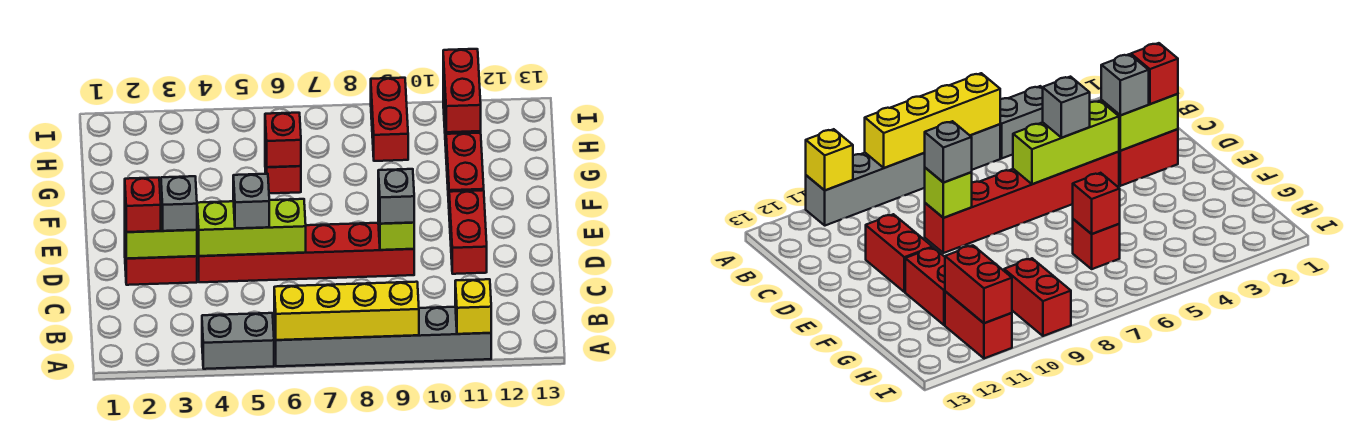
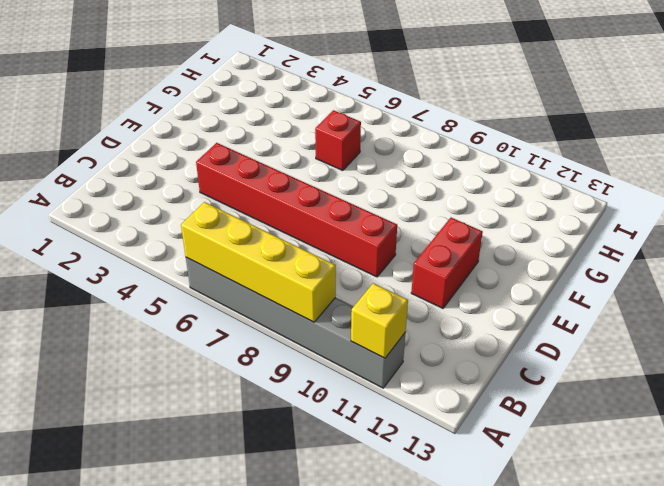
none -> grey 1x2 brick [202,313,274,369]
none -> red 1x2 brick [125,244,197,285]
none -> red 1x2 brick [446,133,484,202]

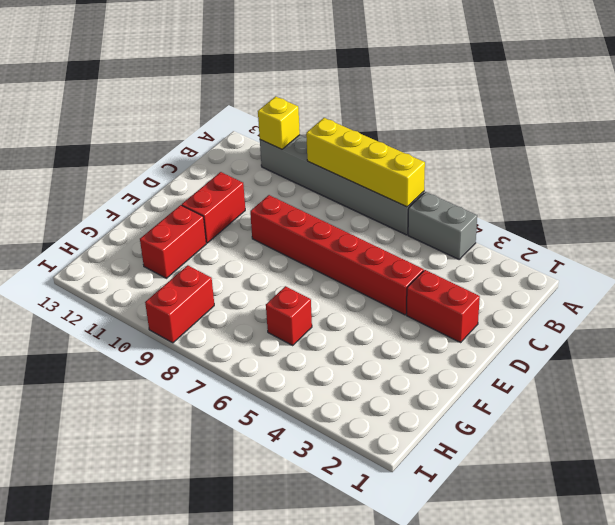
none -> red 1x2 brick [945,292,1012,358]
none -> lime 1x2 brick [125,212,197,259]
none -> lime 1x3 brick [197,199,306,256]

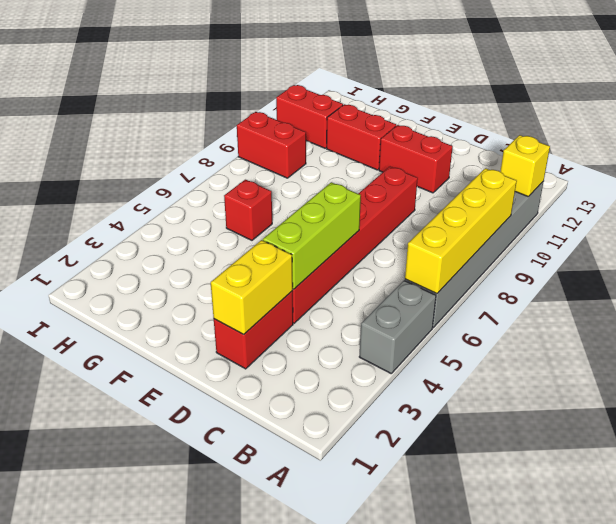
yellow 1x2 brick [211,240,293,334] -> lime 1x2 brick [125,212,197,259]
none -> lime 1x1 brick [378,199,414,250]
none -> red 1x1 brick [265,113,301,167]
none -> red 1x2 brick [443,49,481,132]

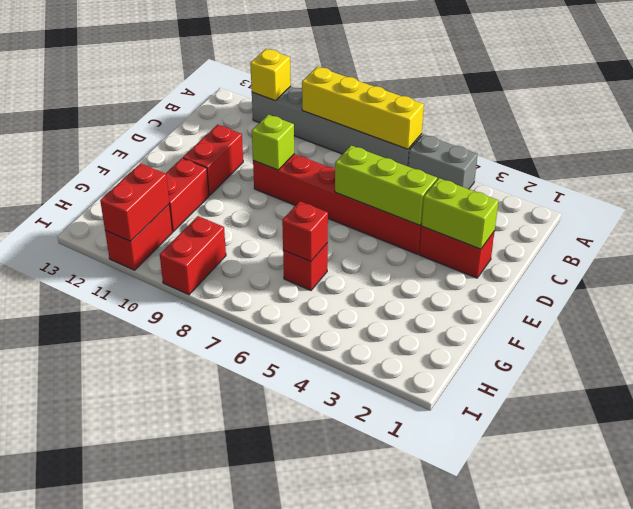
none -> red 1x1 brick [125,178,161,232]
none -> grey 1x1 brick [161,176,197,231]
none -> grey 1x1 brick [233,174,269,229]

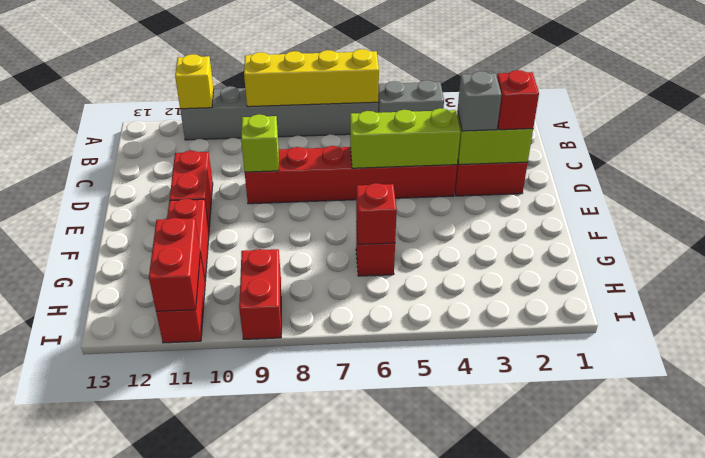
none -> grey 1x1 brick [233,174,269,229]
none -> grey 1x1 brick [378,169,414,224]

